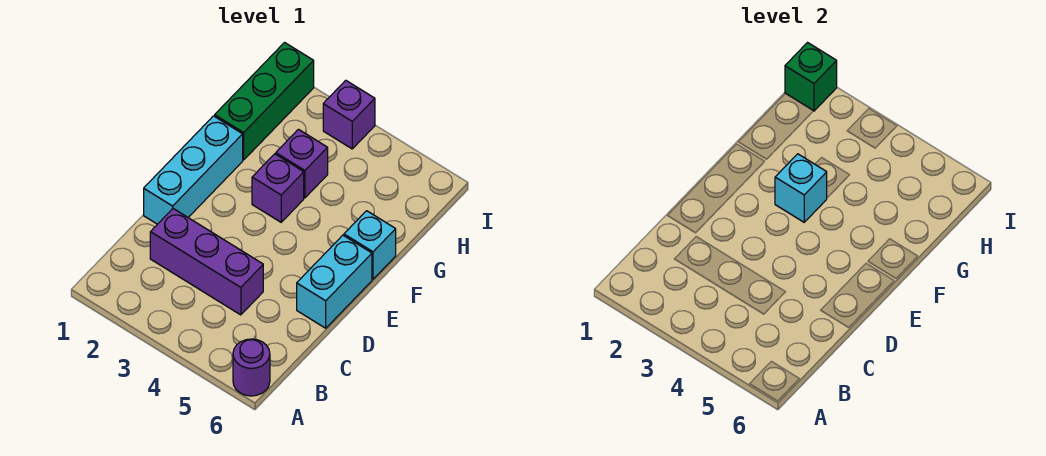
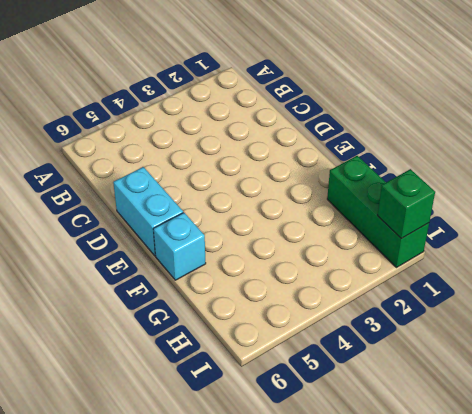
none -> purple 1x1 round brick [233,339,270,396]
none -> purple 1x3 brick [150,209,263,315]

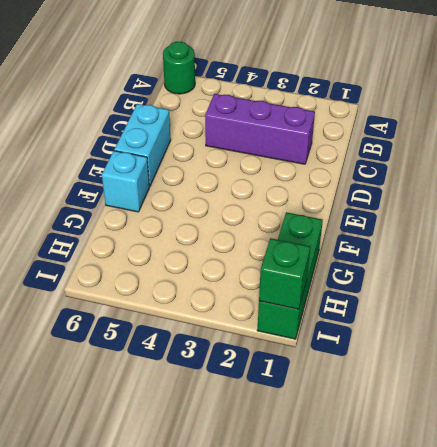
green 1x1 round brick [163,42,195,94] -> purple 1x1 round brick [233,339,270,396]
none -> cyan 1x3 brick [144,116,243,224]
none -> purple 1x1 brick [252,154,304,222]

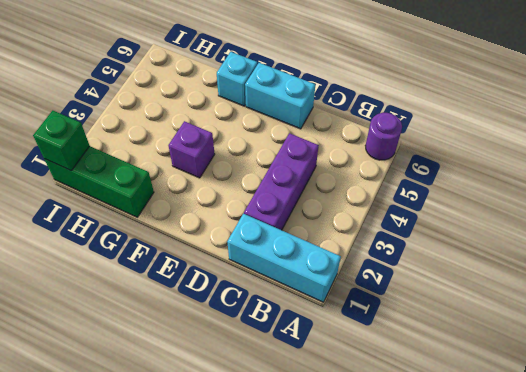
cyan 1x3 brick [227,214,341,302] -> cyan 1x3 brick moved to [144,116,243,224]
none -> purple 1x1 brick [276,129,328,198]
none -> purple 1x1 brick [323,80,375,149]

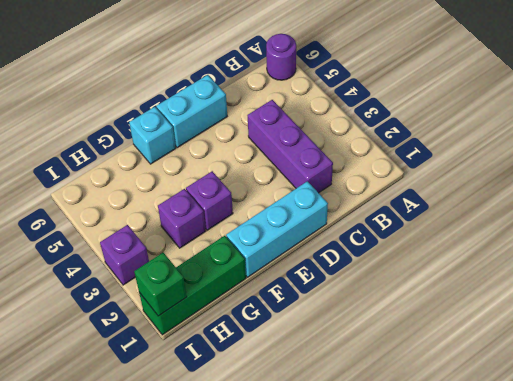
none -> cyan 1x1 brick [775,154,827,222]

